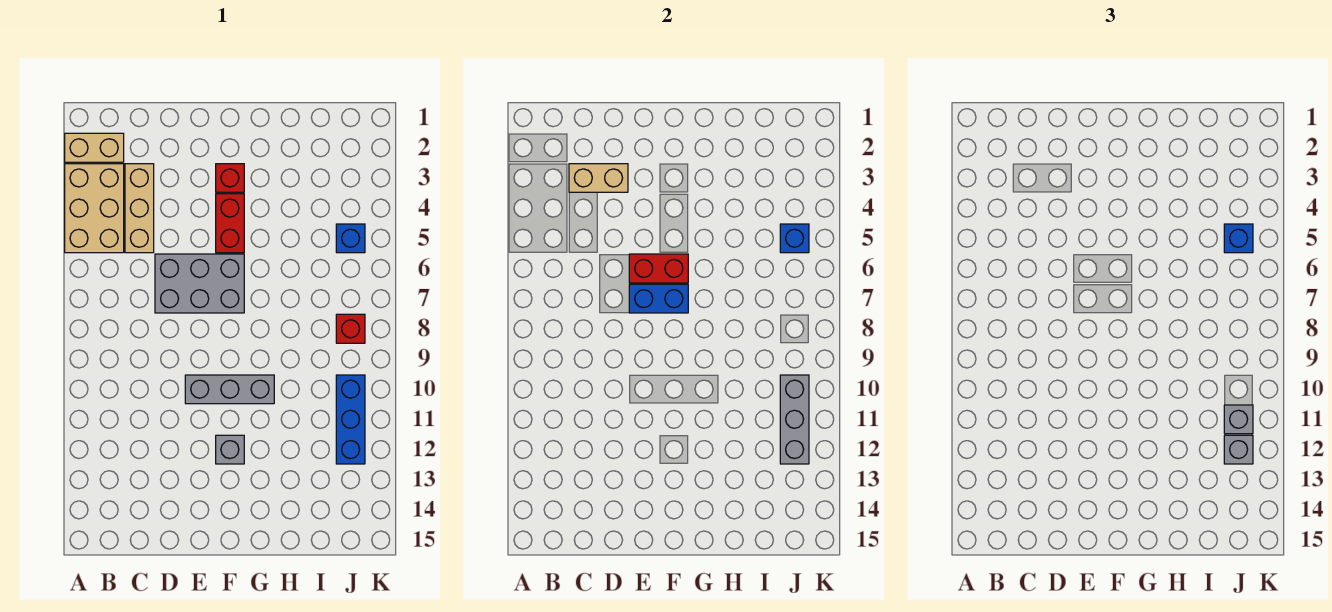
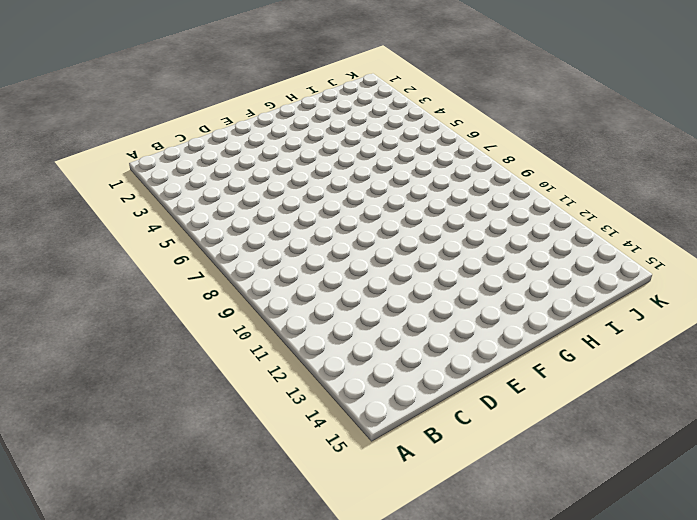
none -> tan 1x2 brick [65,133,124,162]
none -> tan 2x3 brick [65,164,124,253]
none -> tan 1x3 brick [125,164,154,253]

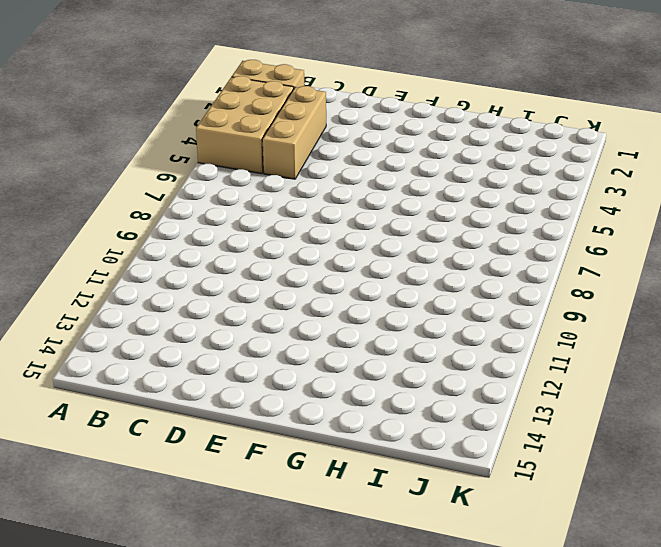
none -> grey 2x3 brick [155,254,244,313]
none -> grey 1x3 brick [185,375,274,404]
none -> red 1x1 brick [216,164,244,192]

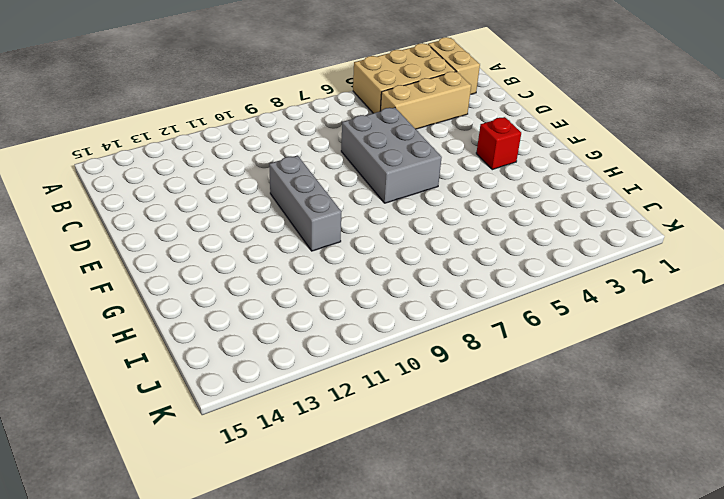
none -> red 1x2 brick [216,194,244,253]
none -> grey 1x1 brick [216,435,244,464]
none -> blue 1x1 brick [336,224,365,253]

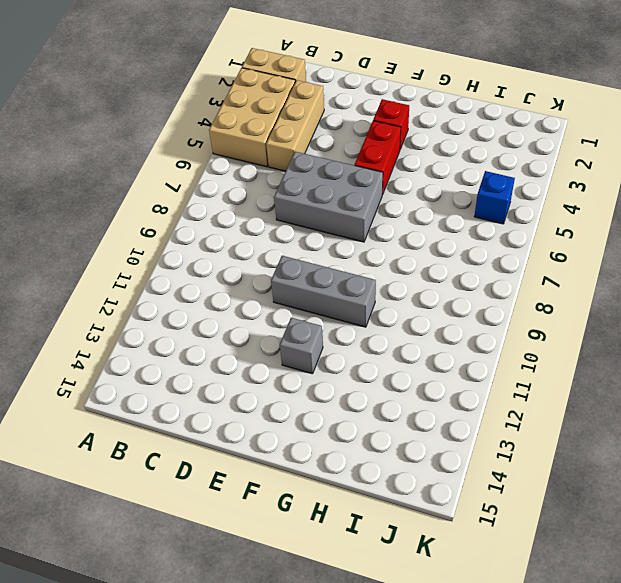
none -> red 1x1 brick [336,314,365,343]
none -> blue 1x3 brick [336,375,365,464]
none -> tan 1x2 brick [569,164,628,192]

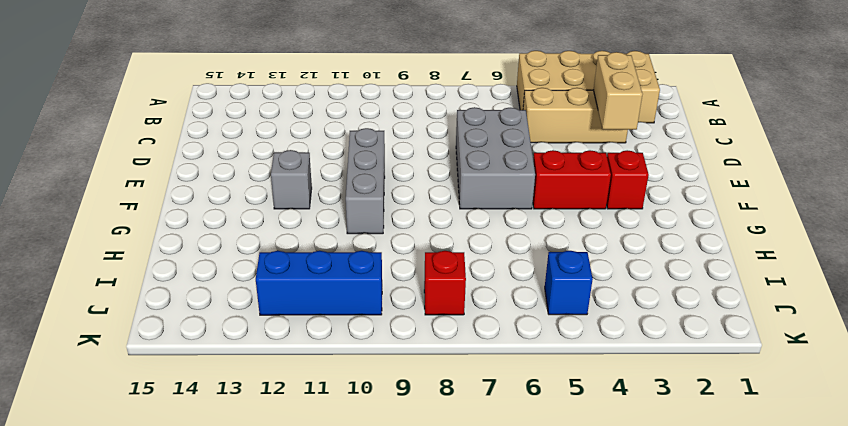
none -> red 1x2 brick [629,254,688,283]
none -> blue 1x2 brick [629,284,688,313]
none -> blue 1x1 brick [780,224,809,253]

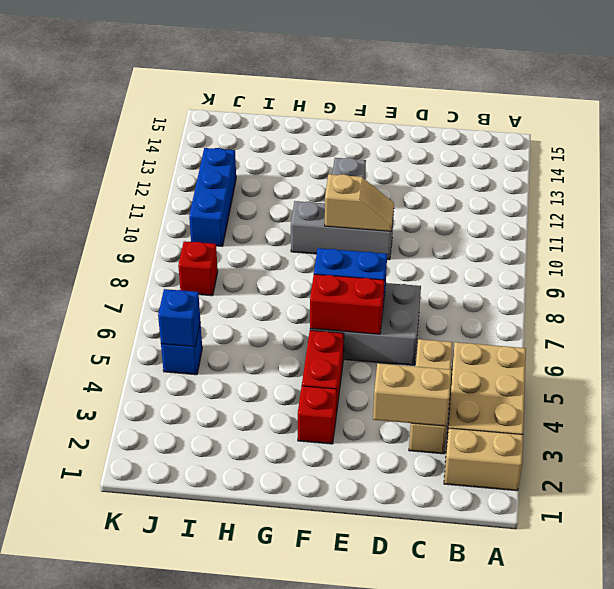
tan 1x2 slope [325,174,394,231] -> none
none -> grey 1x3 brick [780,375,809,464]
none -> blue 1x1 brick [1224,224,1253,253]
none -> grey 1x1 brick [1224,405,1253,434]

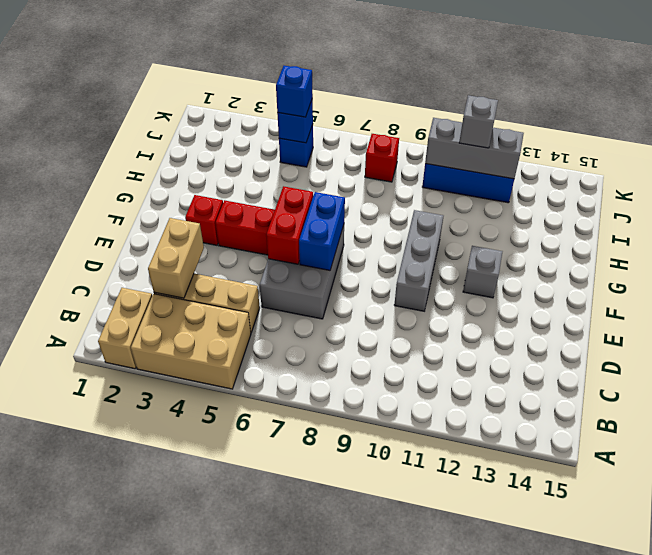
none -> grey 1x1 brick [1224,435,1253,464]

